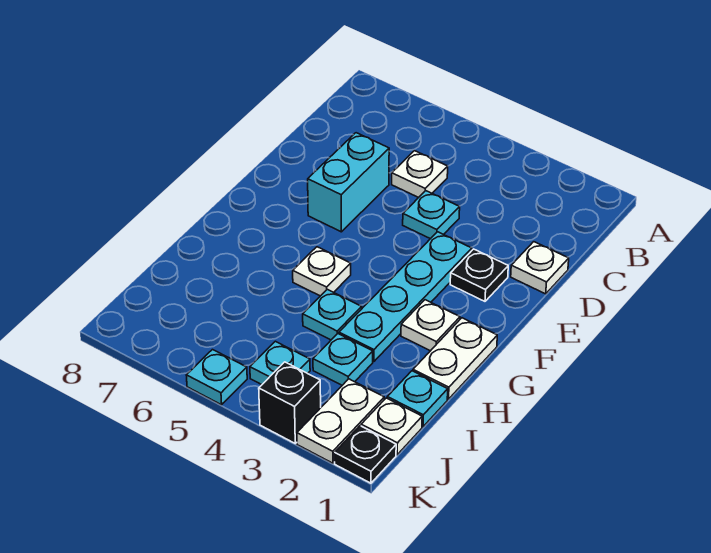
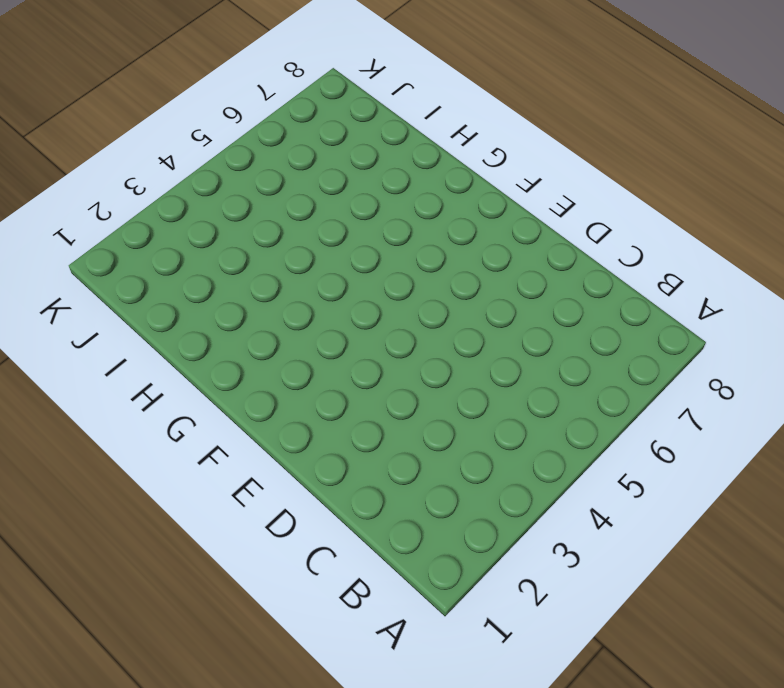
none -> white 1x1 plate [392,151,448,198]
none -> white 1x1 plate [511,242,569,294]
none -> cyan 1x1 plate [403,191,460,239]

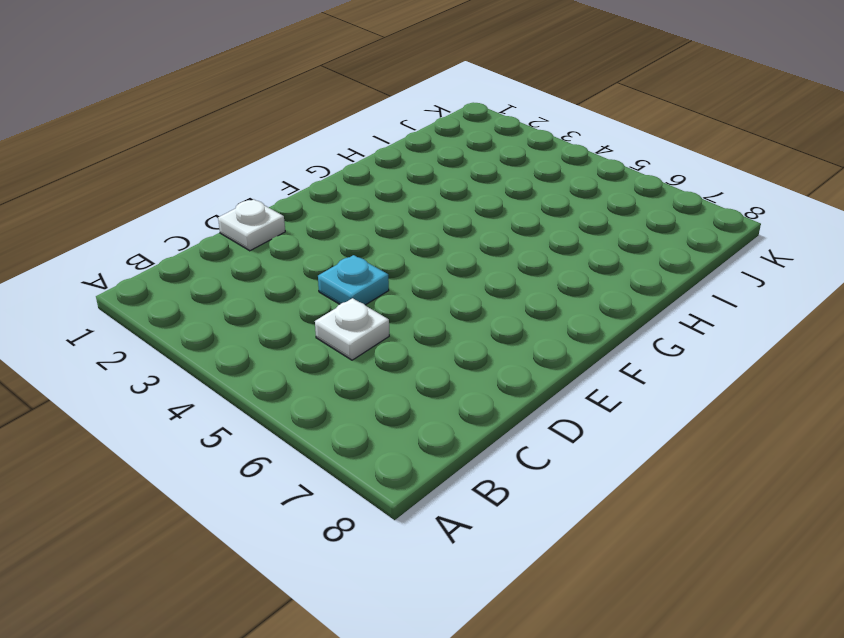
none -> cyan 1x2 brick [308,133,389,232]
none -> black 1x1 plate [450,249,508,301]
none -> cyan 1x4 plate [339,232,472,362]

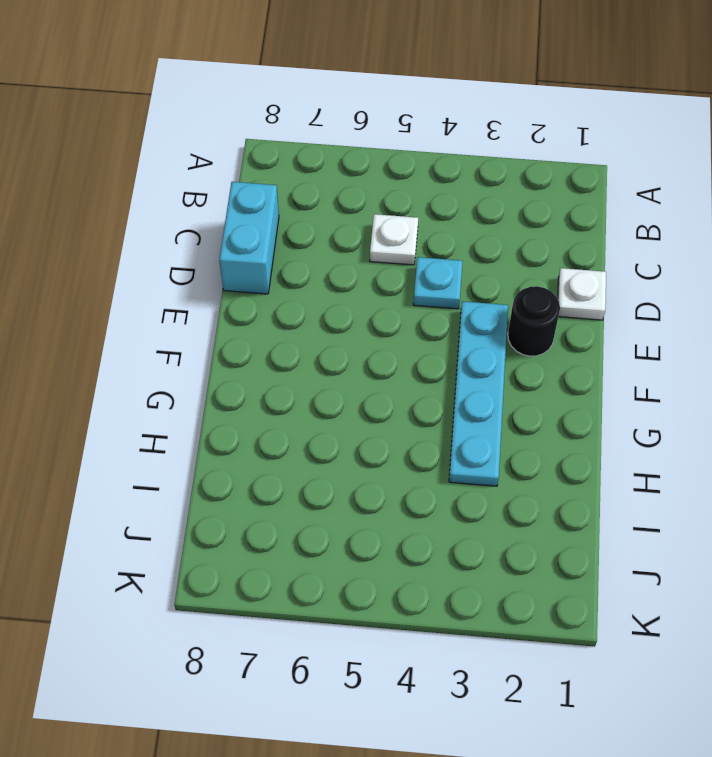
cyan 1x2 brick [219,182,279,294] -> cyan 1x2 brick moved to [308,133,389,232]
black 1x1 round brick [508,286,560,356] -> black 1x1 plate [450,249,508,301]
none -> white 1x2 plate [413,318,497,399]
none -> white 1x1 plate [401,300,460,351]
none -> white 1x1 plate [293,247,351,296]

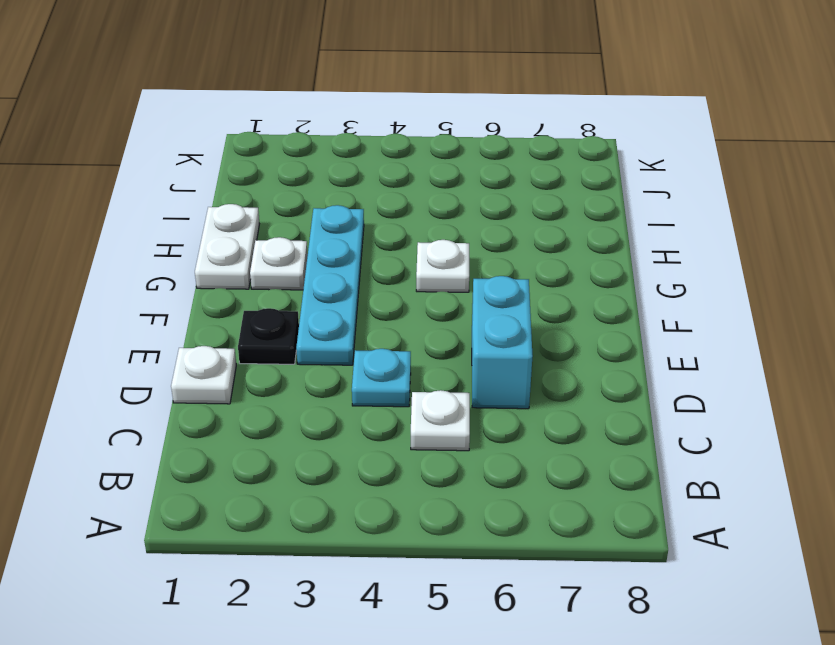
none -> cyan 1x1 plate [303,289,362,340]
none -> cyan 1x1 plate [387,371,448,427]
none -> cyan 1x1 plate [313,334,373,385]

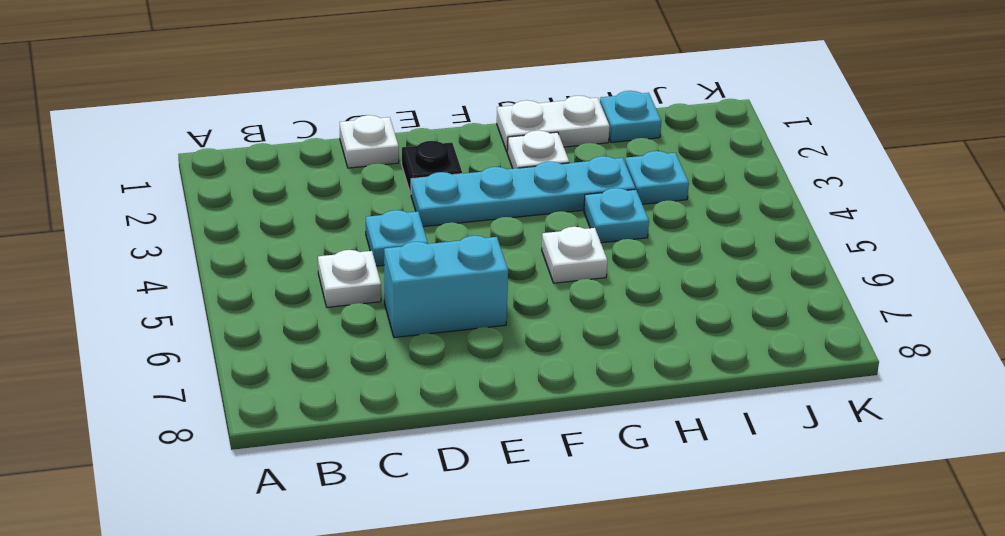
none -> white 1x1 plate [361,398,422,455]
none -> white 1x2 plate [297,379,384,463]
none -> cyan 1x1 plate [250,341,310,385]

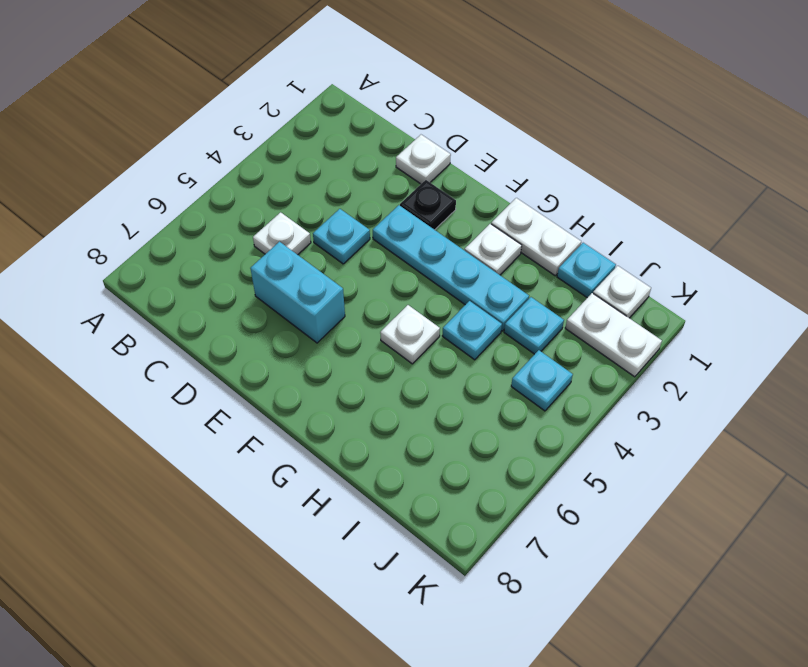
none -> black 1x1 plate [335,426,396,483]
none -> black 1x1 brick [259,362,321,443]
none -> cyan 1x1 plate [186,350,247,405]

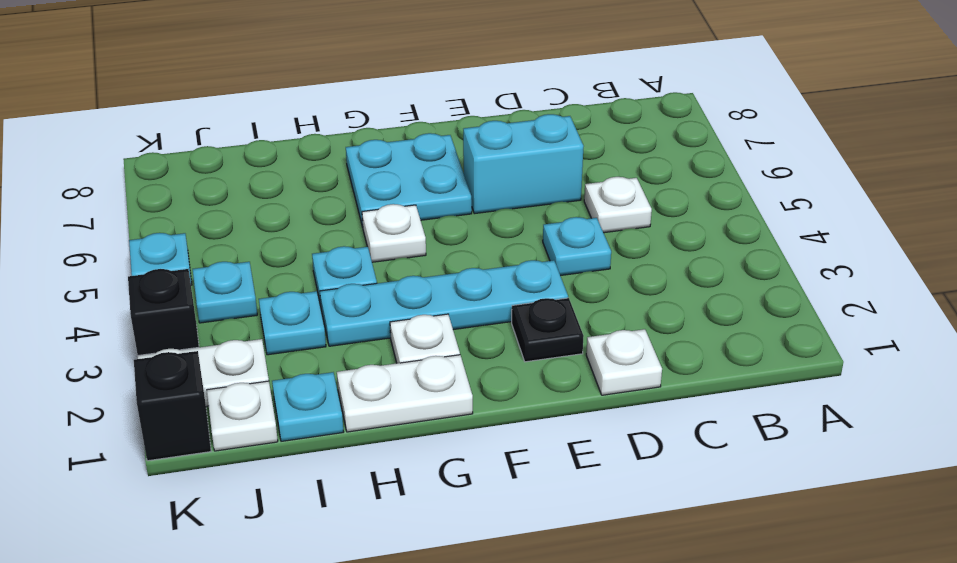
cyan 2x2 plate [346,133,472,226] -> none
black 1x1 brick [134,351,211,461] -> black 1x1 plate [335,426,396,483]

